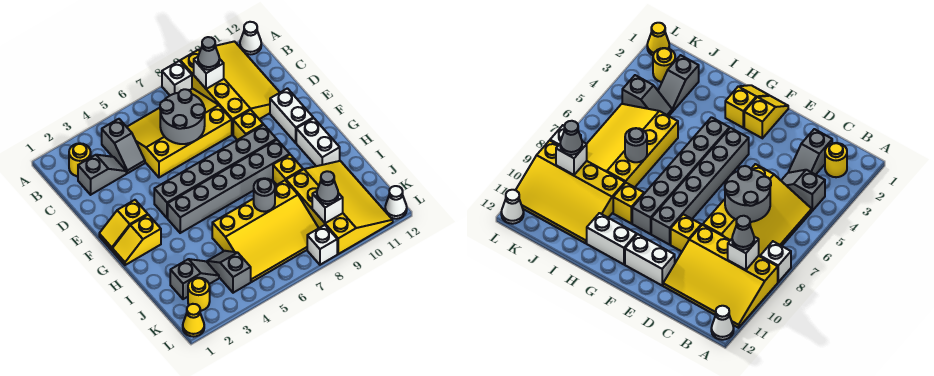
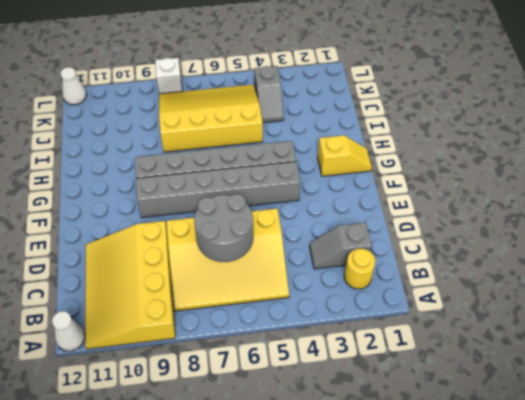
none -> white 1x1 brick [162,61,192,95]
none -> grey 1x2 slope [102,119,145,173]
none -> yellow 1x1 brick [233,110,263,140]

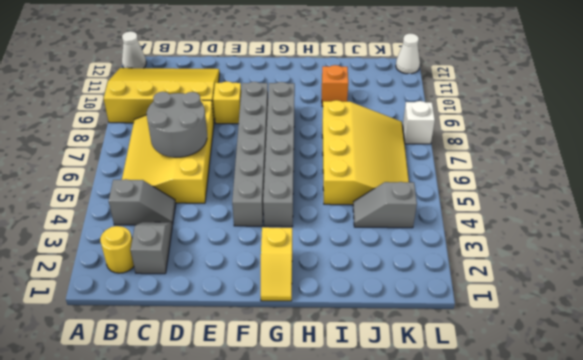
orange 1x1 brick [322,65,348,107] -> yellow 3x4 slope [286,161,393,254]
none -> white 1x1 brick [162,61,192,95]
none -> white 1x2 brick [270,88,313,143]
none -> yellow 1x2 slope [99,200,148,250]

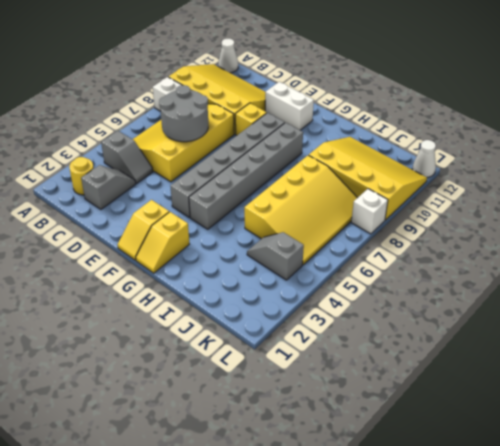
none -> white 1x2 brick [296,118,340,166]
none -> yellow 1x1 brick [273,155,303,185]
none -> grey 1x2 slope [170,259,219,299]

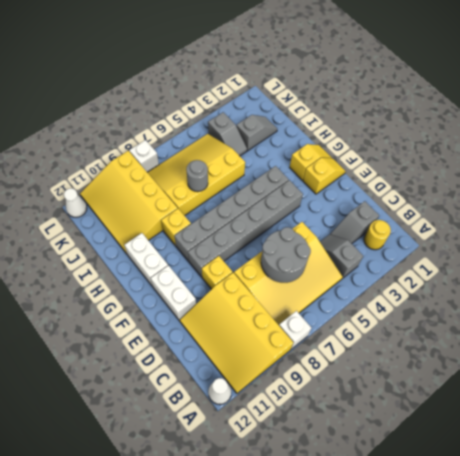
grey 1x2 slope [237,115,277,151] -> grey 1x2 slope turned to [170,259,219,299]
none -> yellow 1x1 round brick [188,278,210,311]
none -> yellow 1x1 cone [183,304,204,337]
none -> white 1x1 brick [194,57,224,89]

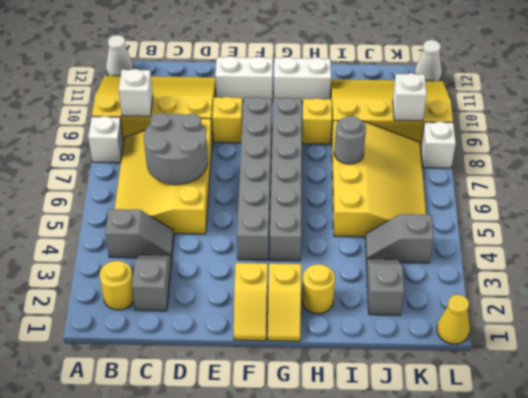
yellow 1x1 round brick [302,264,335,314] -> yellow 1x1 round brick moved to [188,278,210,311]
none -> grey 1x1 cone [198,37,219,70]
none -> grey 1x1 cone [317,171,338,204]

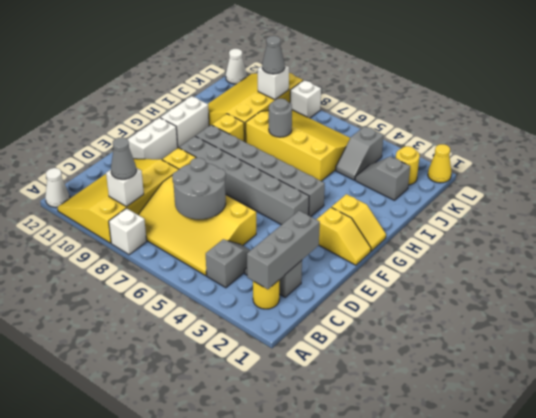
grey 1x3 brick [247,211,320,289] -> none

